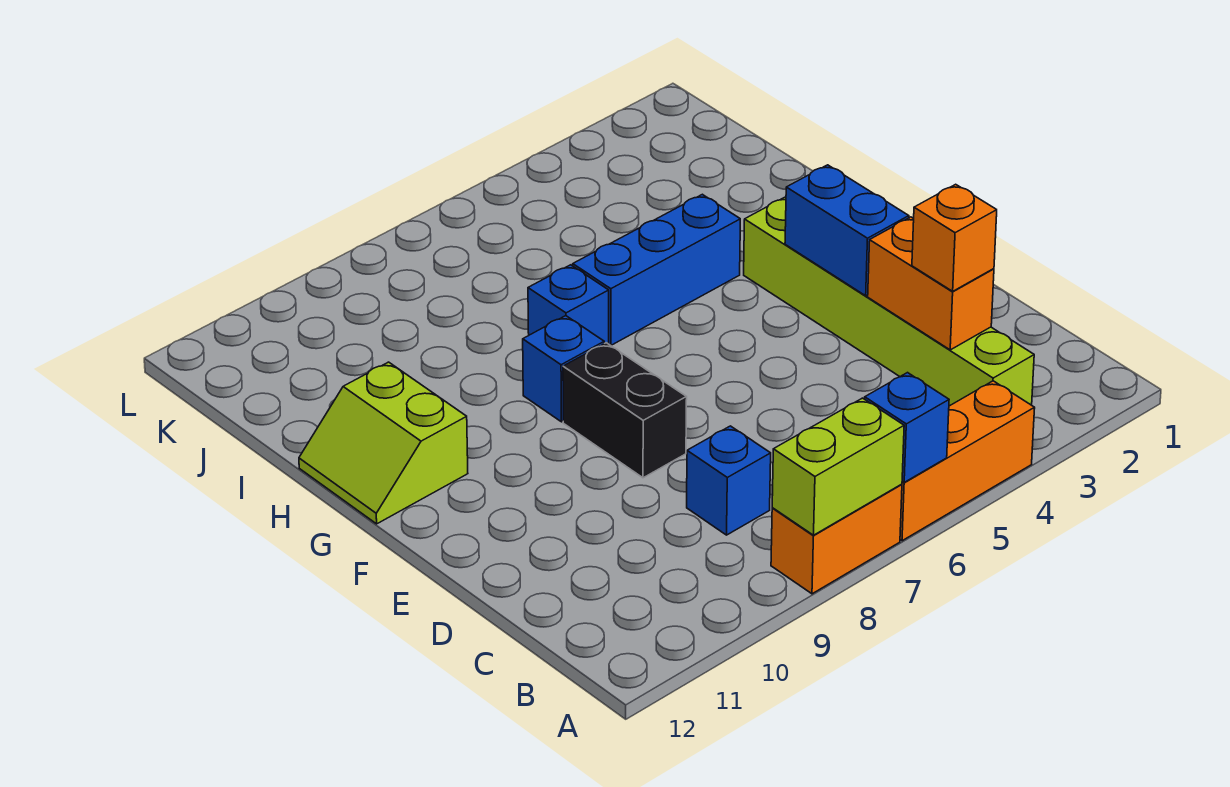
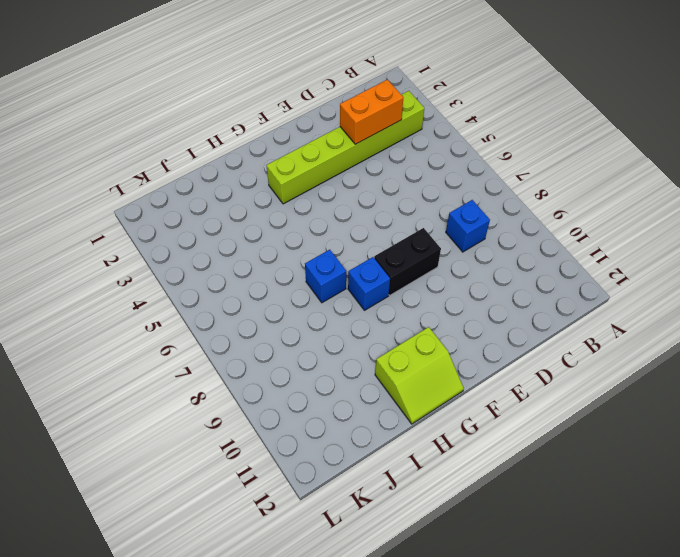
none -> orange 1x3 brick [900,381,1035,541]
none -> orange 1x2 brick [771,484,902,594]
none -> blue 1x3 brick [573,194,740,345]

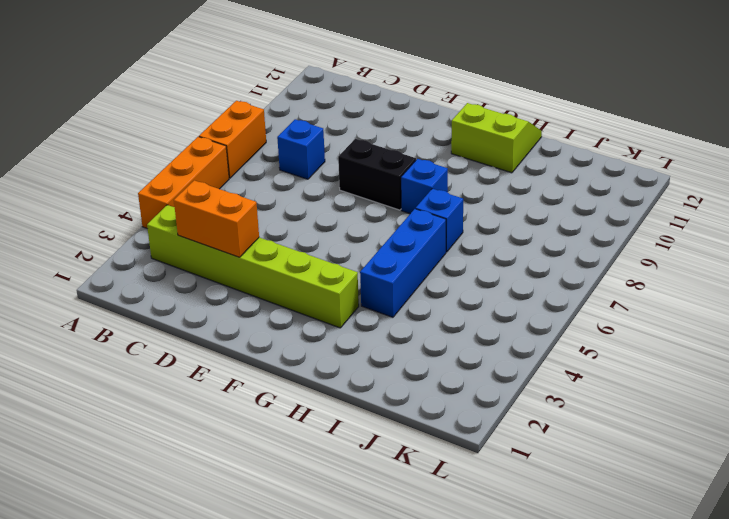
none -> blue 1x1 brick [865,373,949,482]
none -> lime 1x2 brick [772,398,904,535]
none -> blue 1x2 brick [785,165,909,296]

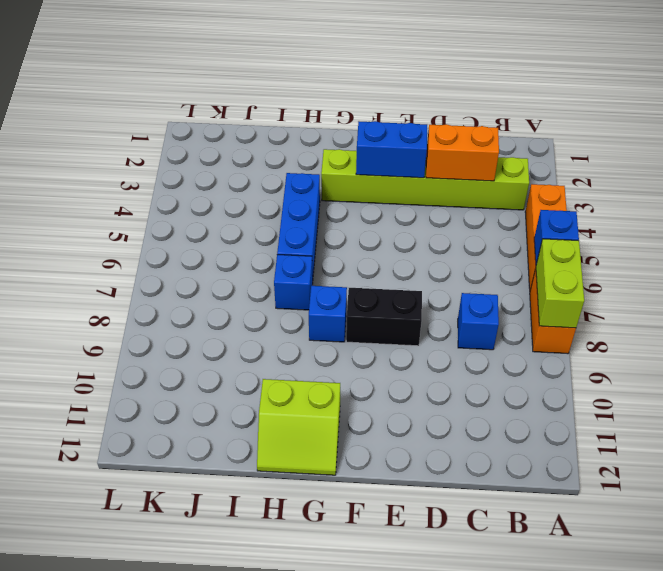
none -> orange 1x1 brick [912,184,997,291]

